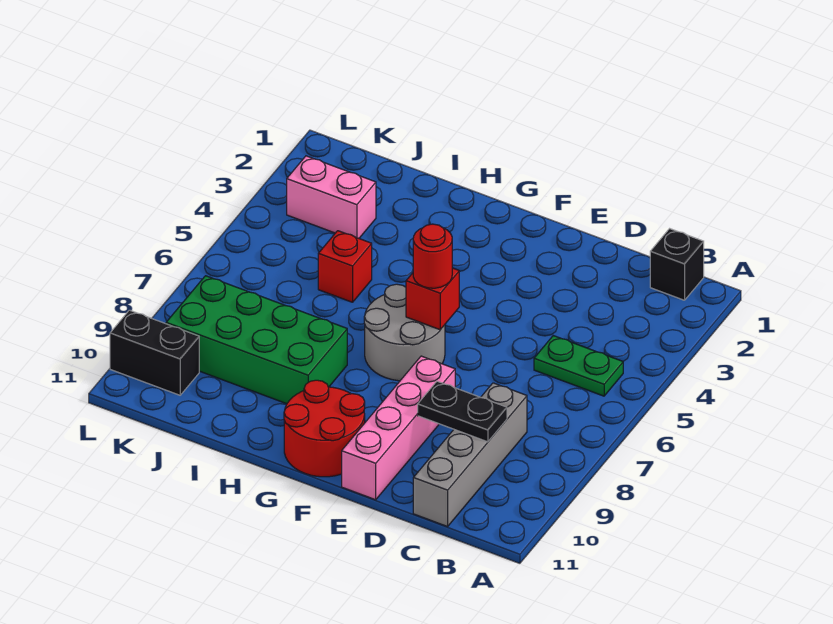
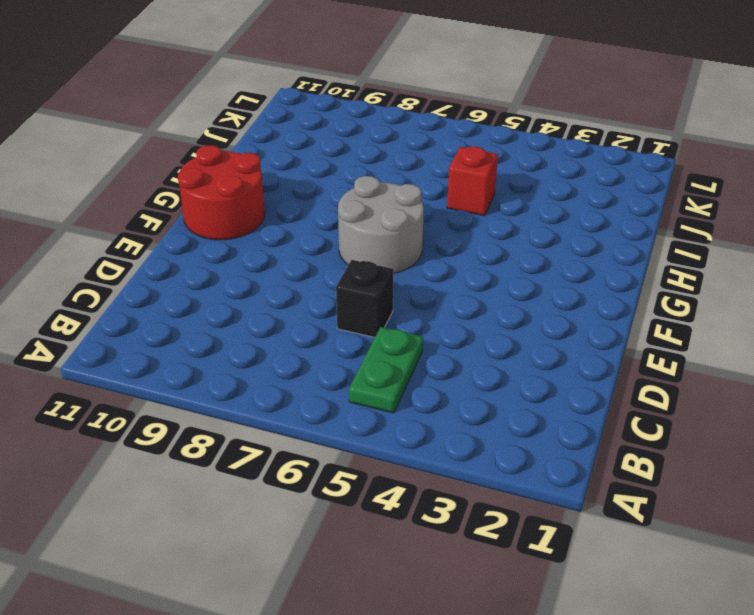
black 1x1 brick [336,260,394,337] -> black 1x1 brick moved to [650,229,704,300]
none -> grey 1x4 brick [413,383,527,527]
none -> pink 1x4 brick [342,356,455,500]
none -> green 2x4 brick [166,276,347,404]

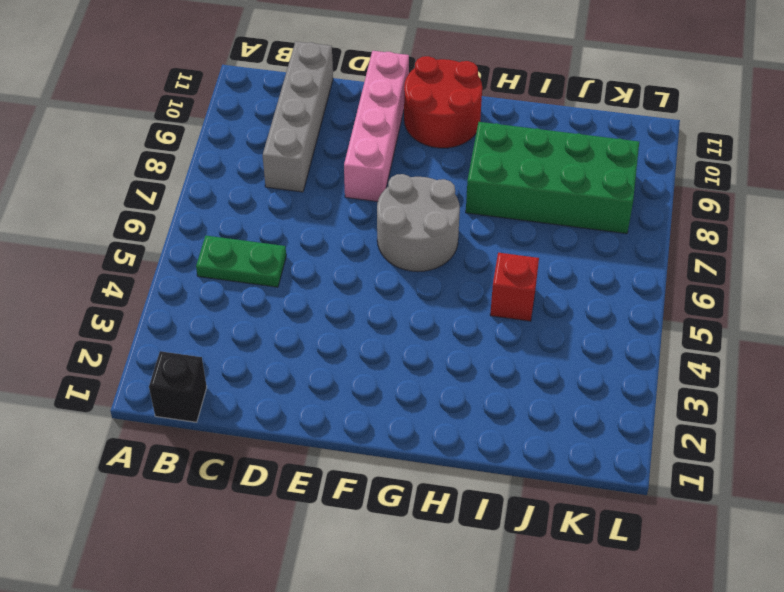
none -> pink 1x2 brick [287,156,376,238]
none -> black 1x2 brick [110,310,199,395]
none -> black 1x2 plate [418,381,507,442]

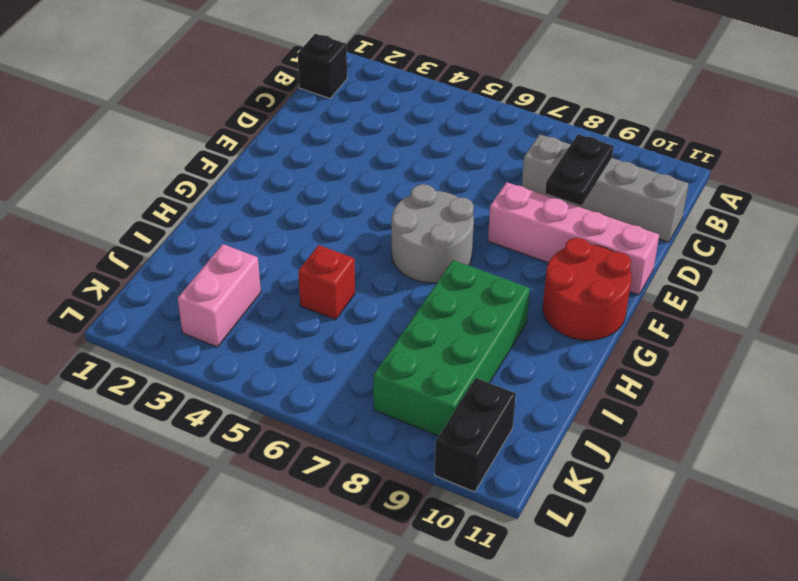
none -> green 1x2 plate [534,336,623,396]
none -> red 1x1 brick [406,268,459,330]
none -> red 1x1 round brick [413,224,452,288]

